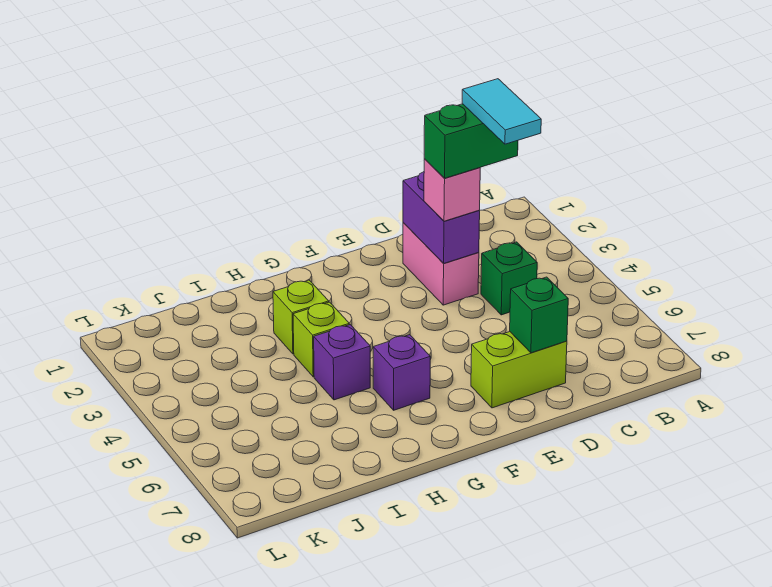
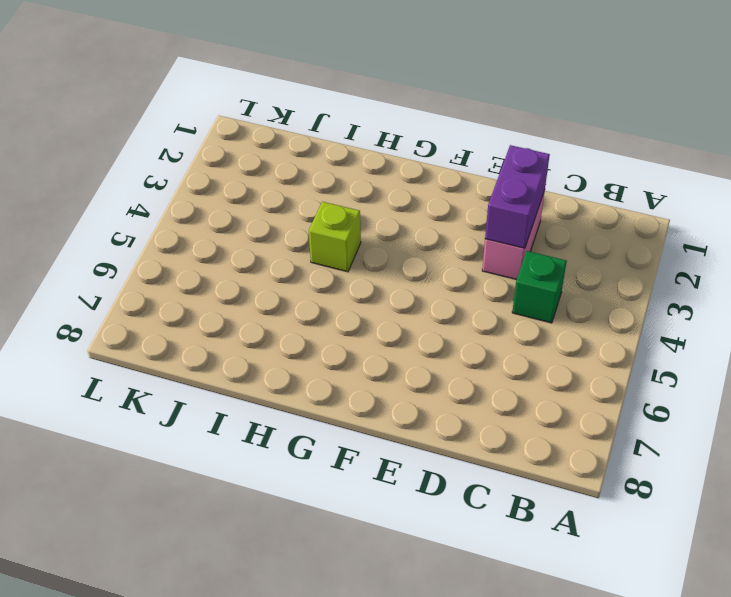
none -> lime 1x2 brick [471,332,567,408]
none -> purple 1x1 brick [373,335,430,410]
none -> lime 1x1 brick [273,280,329,354]

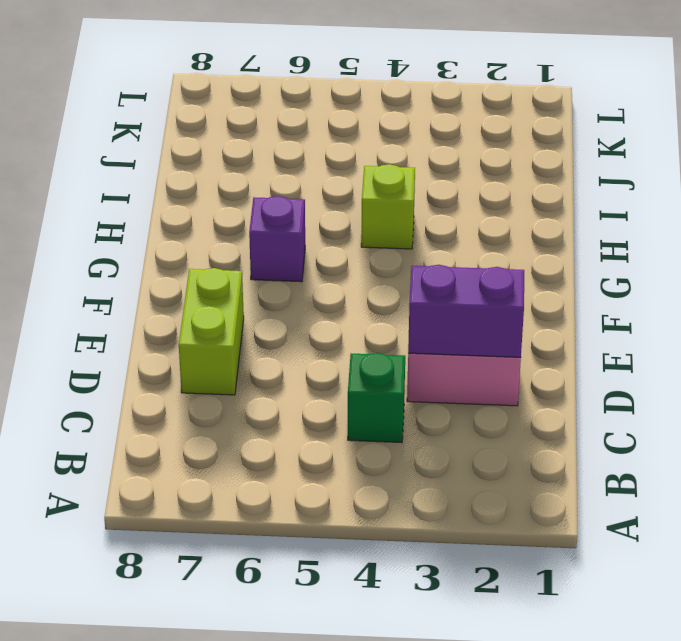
none -> lime 1x1 brick [273,280,329,354]
none -> purple 1x1 brick [314,325,370,400]
none -> green 1x1 brick [510,277,568,353]

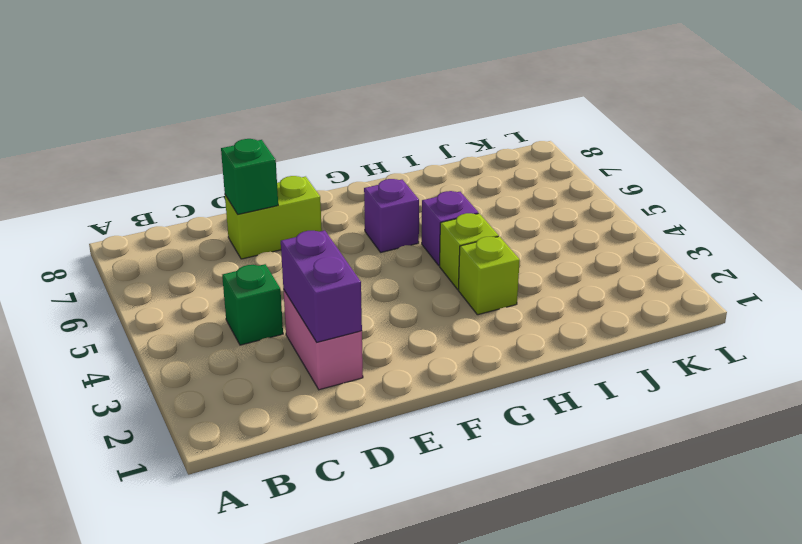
none -> pink 1x1 brick [424,159,480,221]
none -> green 1x2 brick [424,104,518,178]
none -> cyan 1x2 tile [462,79,541,144]

